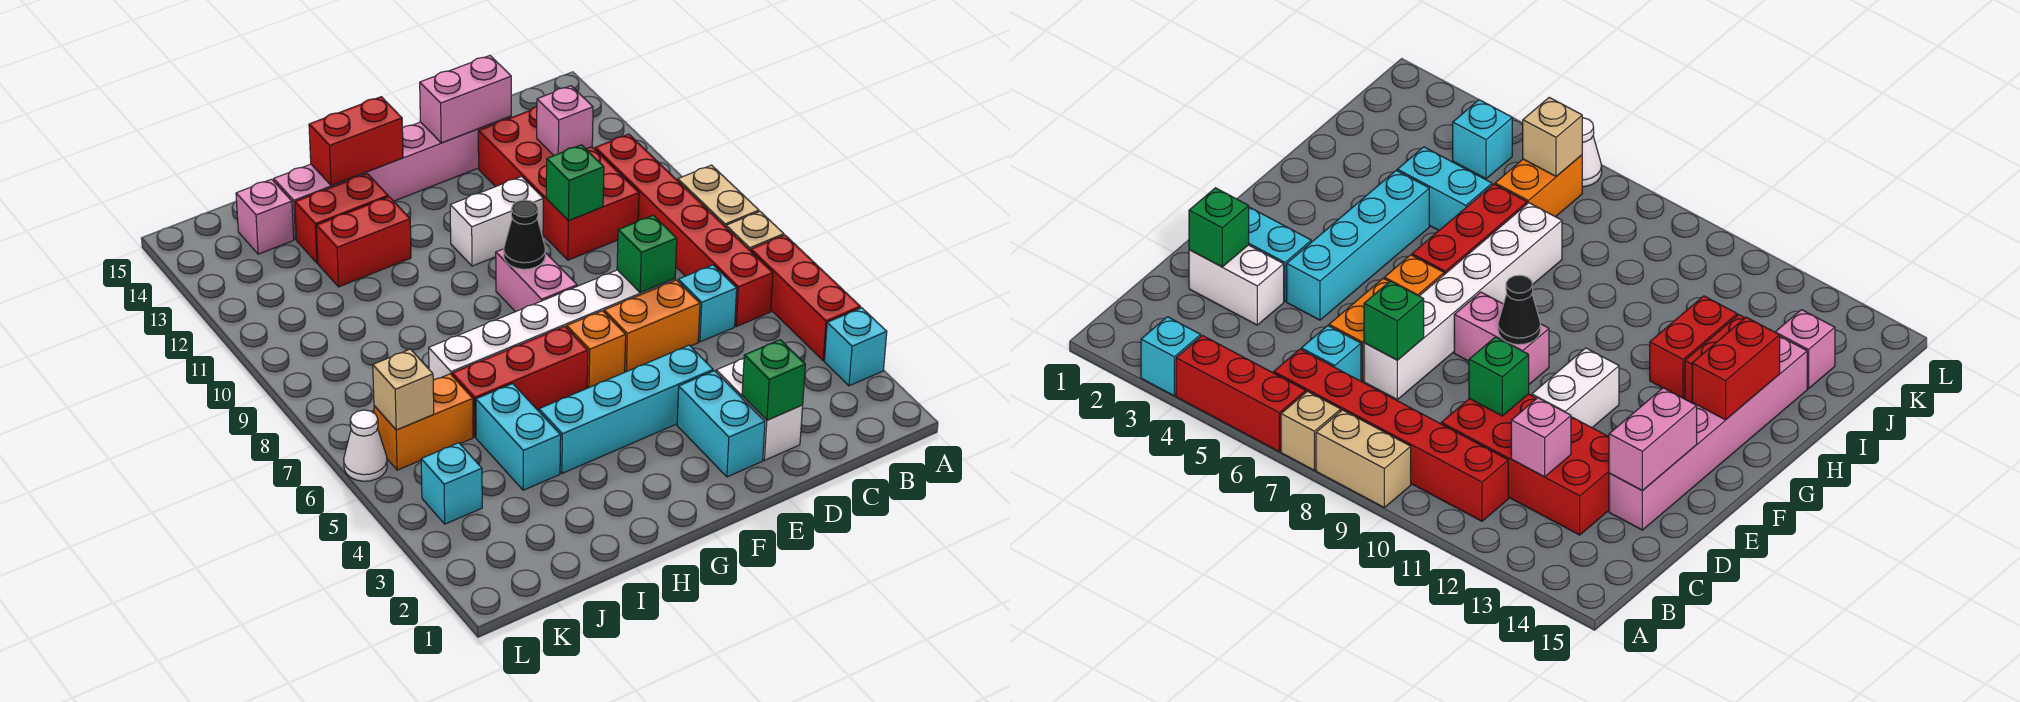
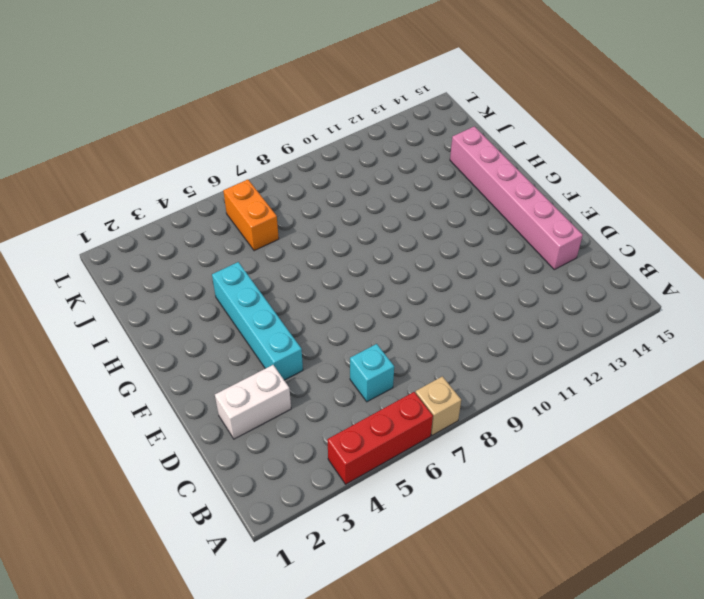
none -> cyan 1x1 brick [824,308,887,386]
none -> tan 1x2 brick [678,165,759,227]
none -> red 1x6 brick [595,134,773,327]
none -> red 2x4 brick [478,107,639,260]

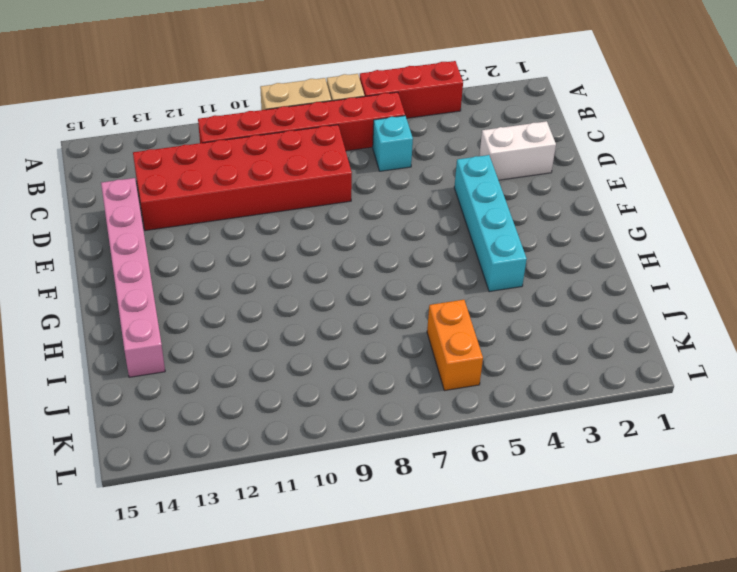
red 2x6 brick [133,125,352,231] -> red 2x4 brick [478,107,639,260]
none -> cyan 1x1 brick [824,308,887,386]
none -> orange 1x2 brick [604,280,700,372]
none -> white 1x6 brick [429,270,675,380]
none -> cyan 1x2 brick [677,371,765,477]

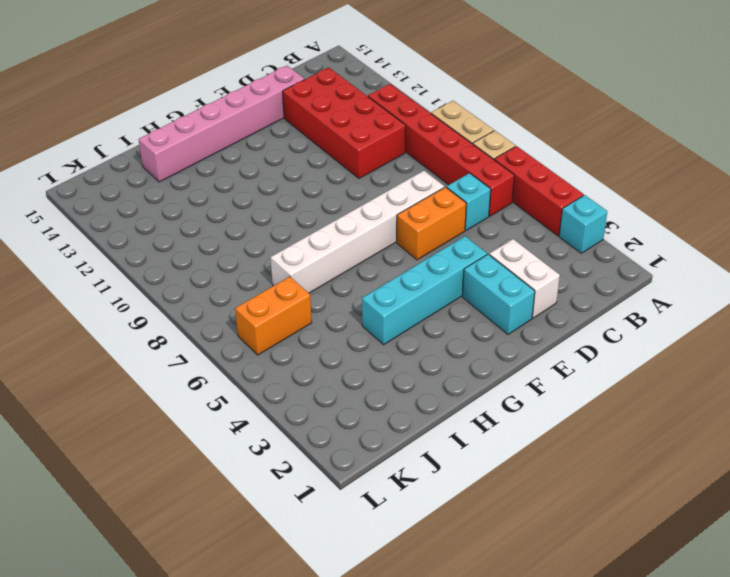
none -> white 1x2 brick [450,177,543,266]
none -> orange 1x1 brick [567,311,626,388]
none -> pink 1x2 brick [496,249,577,312]
none -> red 1x3 brick [452,326,588,437]

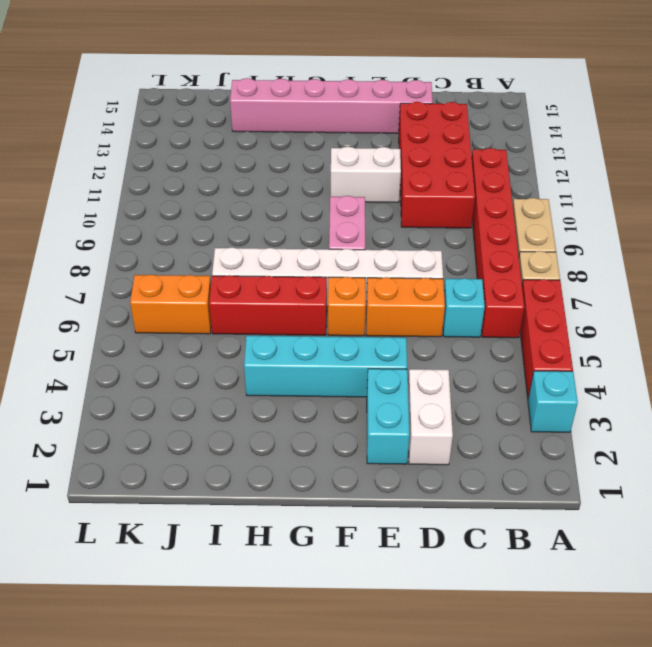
none -> red 1x2 brick [316,197,411,287]
none -> red 1x2 brick [295,174,388,263]
none -> cyan 1x2 brick [476,384,561,490]
none -> pink 1x1 brick [236,179,294,254]

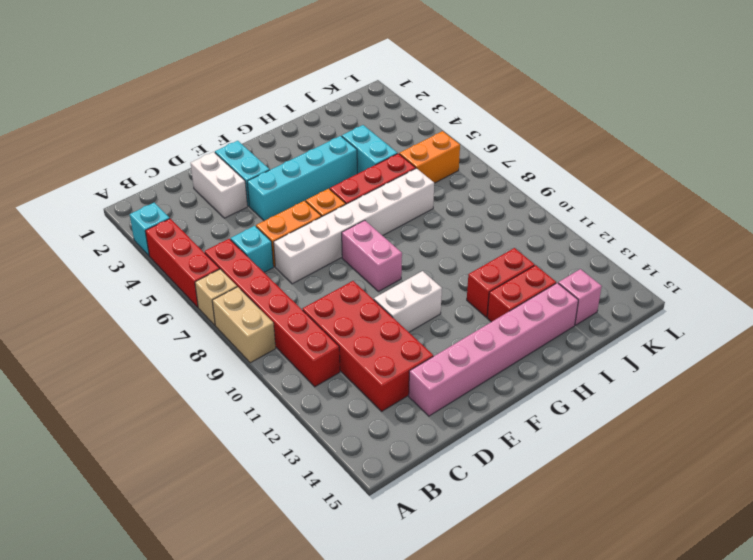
none -> cyan 1x1 brick [421,443,482,524]
none -> white 1x1 cone [344,410,387,481]
none -> pink 1x1 brick [537,86,593,155]
none -> green 1x1 brick [742,340,805,420]

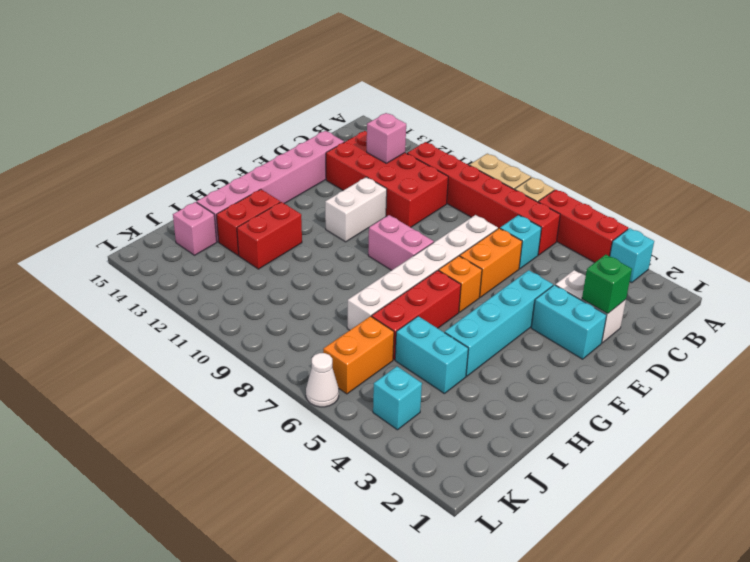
none -> green 1x1 brick [617,215,677,293]
none -> green 1x1 brick [546,145,604,221]
none -> pink 1x2 brick [420,56,511,143]
none -> black 1x1 cone [504,200,545,269]

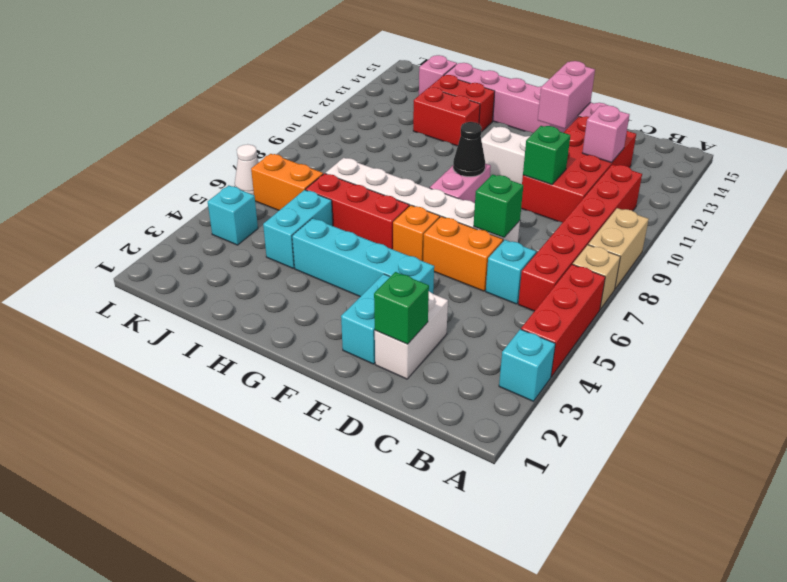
pink 1x2 brick [538,61,595,129] -> pink 1x2 brick turned to [420,56,511,143]
none -> red 1x2 brick [309,97,403,185]
none -> tan 1x1 brick [373,349,434,430]

